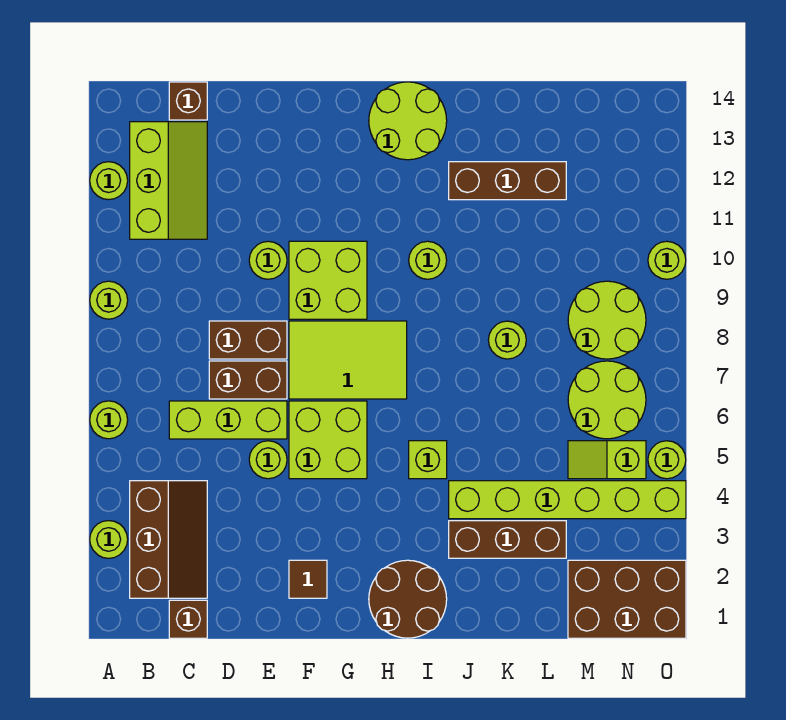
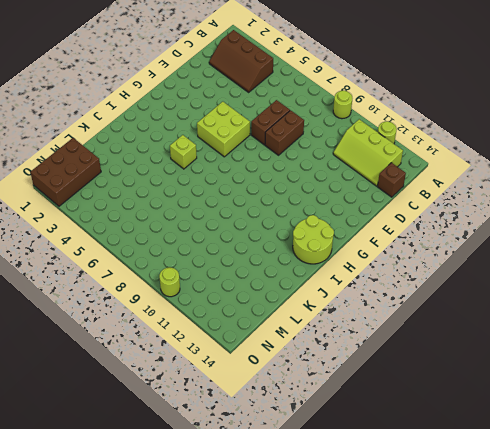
none -> lime 1x1 round brick [90,521,128,558]
none -> lime 1x1 round brick [90,401,128,439]
none -> brown 1x1 brick [169,600,207,638]
none -> lime 1x3 brick [169,401,287,439]

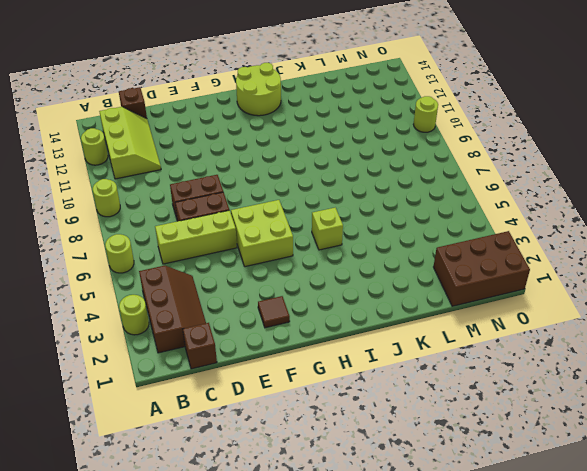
none -> lime 1x1 round brick [249,441,287,479]
none -> lime 1x1 round brick [249,241,287,279]
none -> lime 2x3 tile [289,321,407,399]
none -> lime 2x2 brick [289,241,367,319]

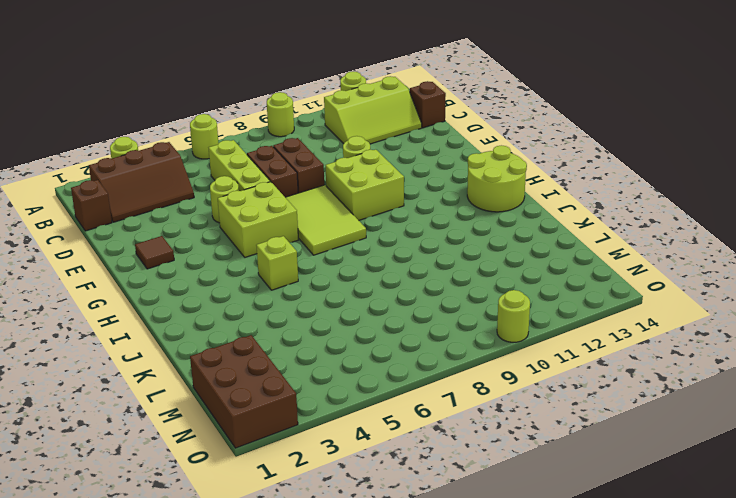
none -> brown 2x2 round brick [369,560,447,638]
none -> lime 1x1 round brick [409,241,447,279]
none -> brown 1x3 brick [449,521,566,558]
none -> lime 1x6 brick [449,481,686,519]

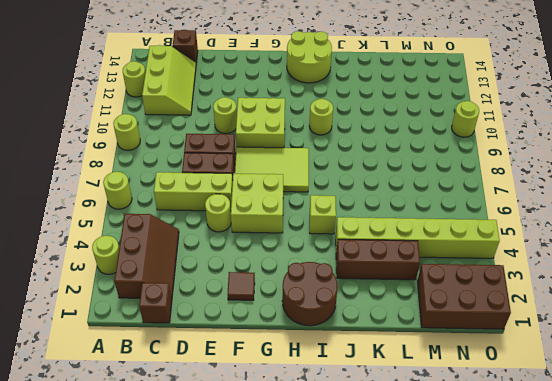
none -> brown 1x3 brick [449,162,566,200]
none -> lime 1x1 round brick [488,321,526,359]
none -> lime 1x2 slope [568,441,646,479]
none -> lime 2x2 round brick [568,361,646,439]

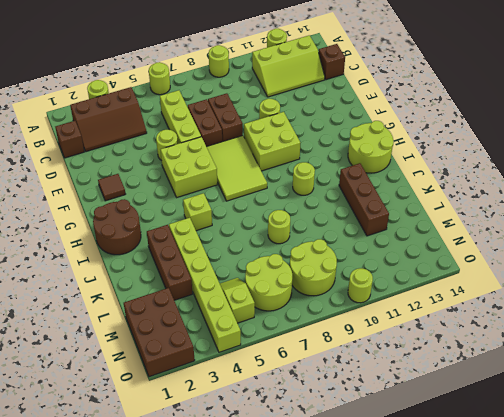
none -> lime 1x1 round brick [648,441,686,479]

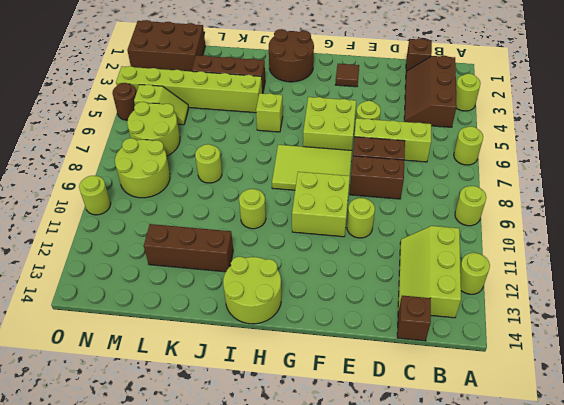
brown 1x1 round brick [112,83,136,120] -> lime 1x1 round brick [648,441,686,479]

